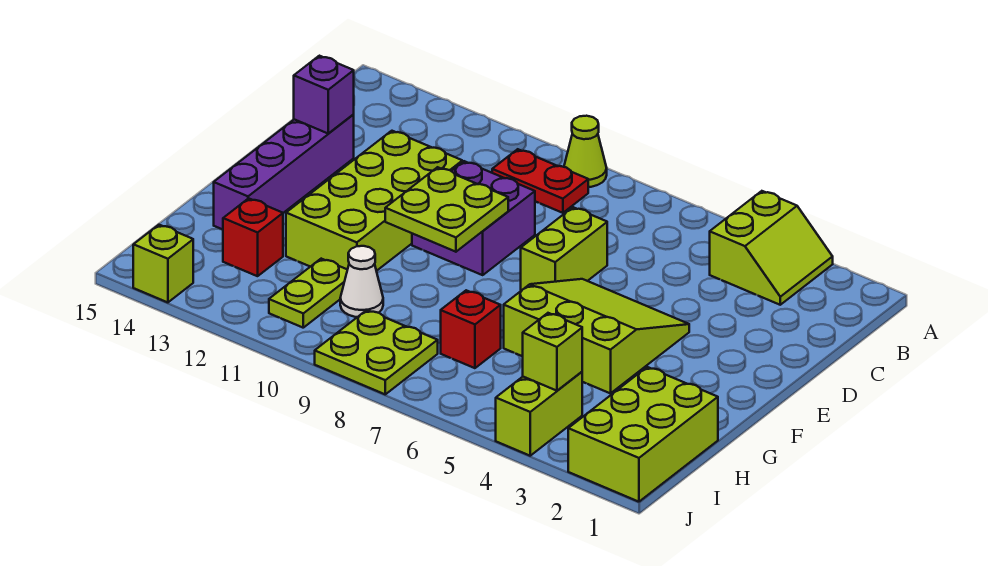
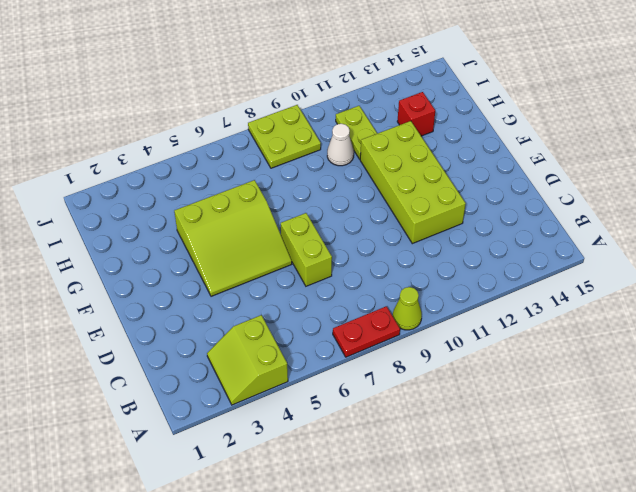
red 1x2 plate [333,306,400,357] -> red 1x2 plate moved to [492,149,588,213]
none -> purple 2x2 brick [412,161,535,275]
none -> purple 1x4 brick [214,114,354,230]
none -> lime 2x3 brick [568,367,718,502]

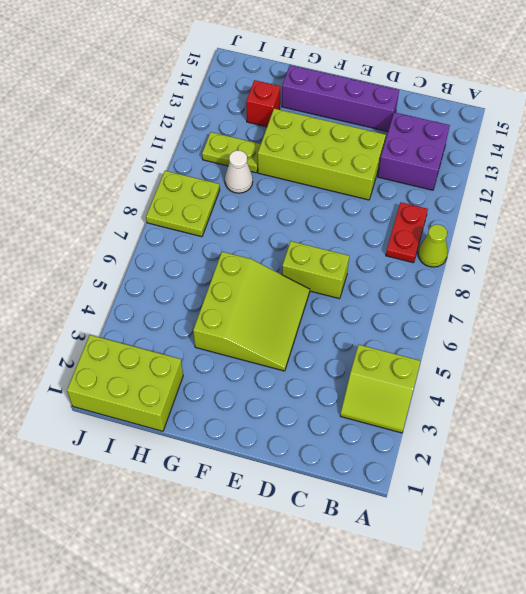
purple 2x2 brick [378,112,450,190] -> purple 2x2 brick moved to [412,161,535,275]
none -> red 1x1 brick [441,290,501,368]
none -> lime 1x2 brick [496,372,582,456]
none -> lime 1x1 brick [133,225,193,302]

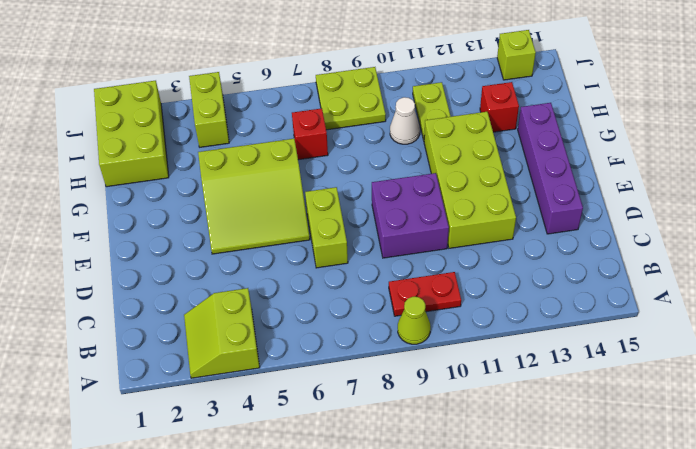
none -> purple 1x1 brick [294,56,354,134]
none -> lime 2x2 plate [385,167,508,252]
none -> lime 1x1 brick [523,313,582,391]

